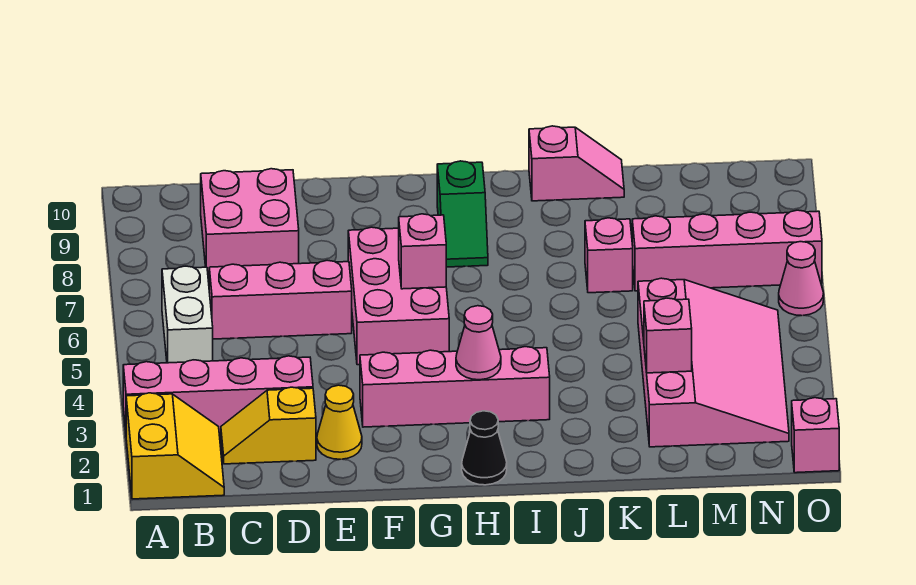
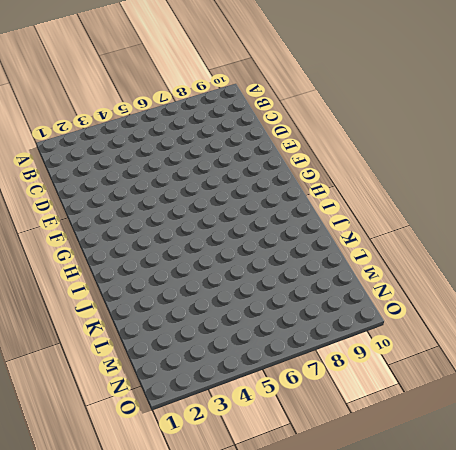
none -> yellow 2x2 slope [126,393,224,499]
none -> pink 1x4 brick [123,356,313,433]
none -> white 1x2 brick [162,266,213,363]

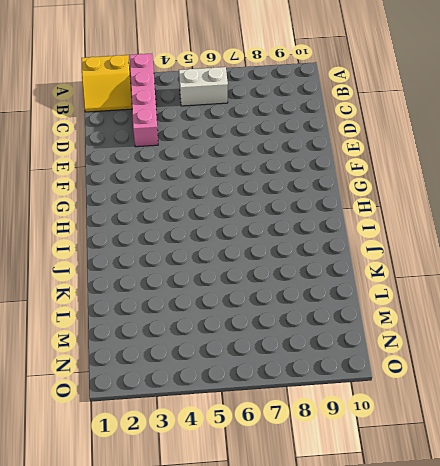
none -> yellow 1x2 slope [221,387,316,464]
none -> pink 1x3 brick [209,260,352,339]
none -> pink 2x2 brick [201,169,299,277]

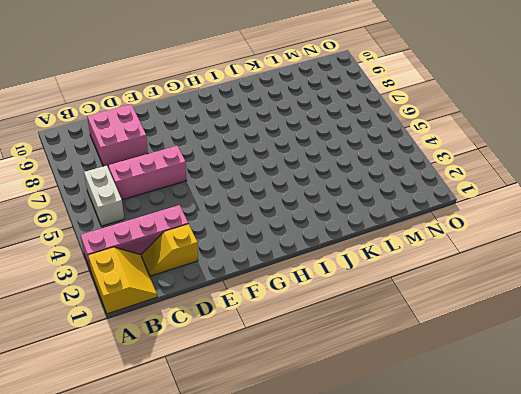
none -> yellow 1x1 cone [317,385,362,459]
none -> pink 1x4 brick [360,347,550,427]
none -> pink 2x3 brick [348,227,449,365]

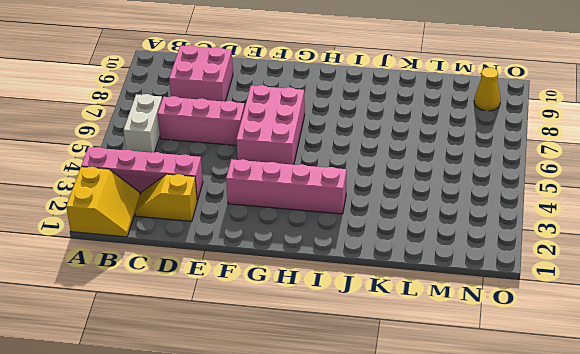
yellow 1x1 cone [474,68,501,111] -> yellow 1x1 cone moved to [317,385,362,459]
none -> black 1x1 cone [462,411,507,485]
none -> green 1x2 slope [437,161,488,267]
none -> pink 1x2 slope [529,126,624,201]

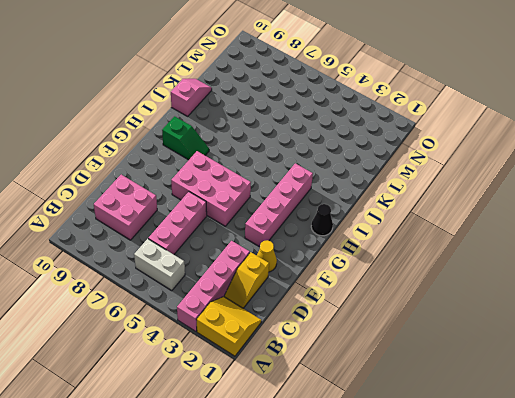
none -> pink 1x1 brick [585,218,633,293]
none -> pink 3x4 slope [638,278,789,447]
none -> pink 1x4 brick [632,210,822,291]

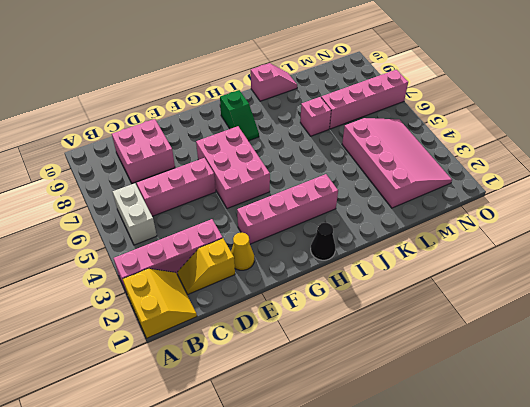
none -> pink 1x1 brick [792,398,839,473]
none -> pink 1x1 cone [779,242,824,316]
none -> pink 1x1 brick [399,214,446,289]

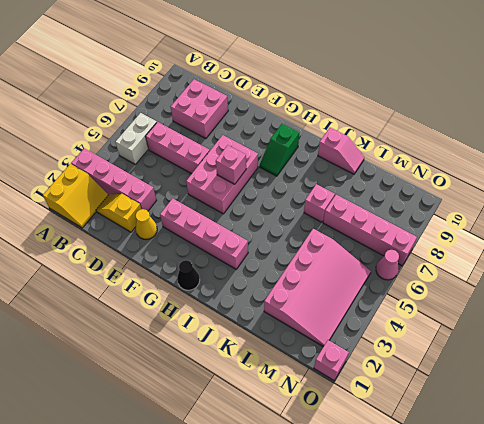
none -> pink 1x1 cone [456,306,501,380]
none -> pink 1x1 brick [644,298,692,373]

